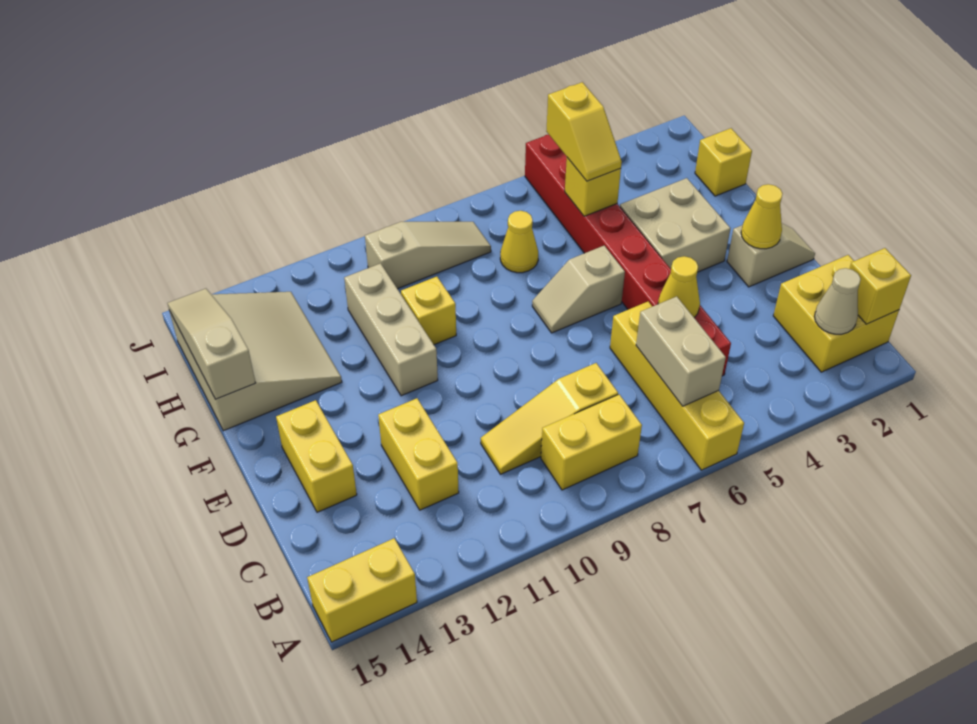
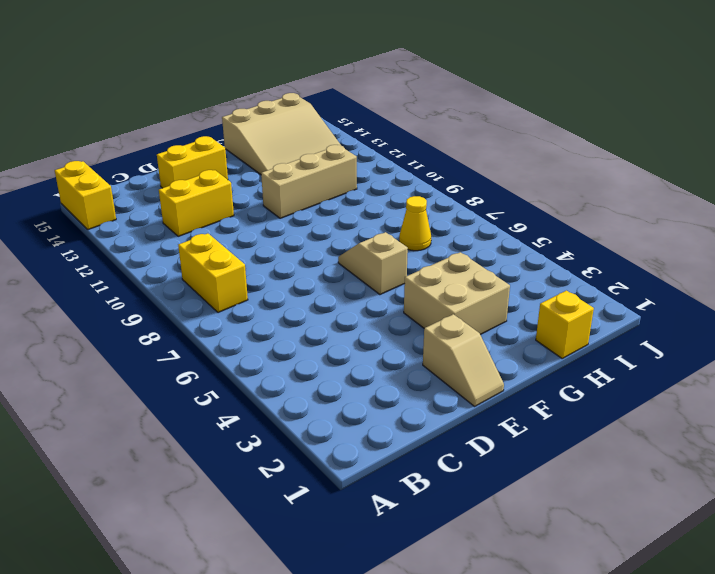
none -> yellow 1x4 brick [610,301,744,470]
none -> yellow 2x2 brick [773,255,899,372]
none -> red 1x8 brick [525,135,731,376]

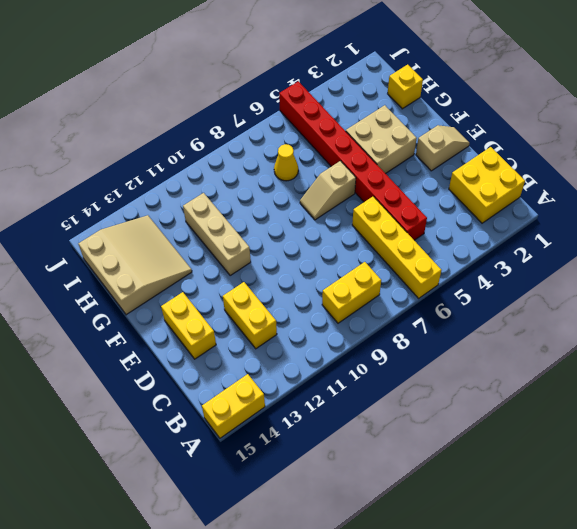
none -> yellow 1x3 slope [481,363,618,474]
none -> yellow 1x1 brick [401,277,456,345]
none -> tan 1x3 slope [365,222,491,289]

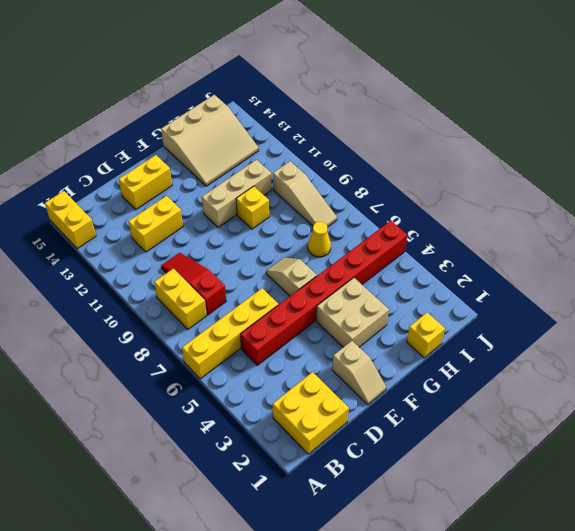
red 1x3 slope [161,253,226,315] -> yellow 1x3 slope [481,363,618,474]
none -> yellow 1x1 brick [850,248,911,324]
none -> tan 1x1 cone [814,268,861,334]
none -> tan 1x2 brick [636,296,726,406]

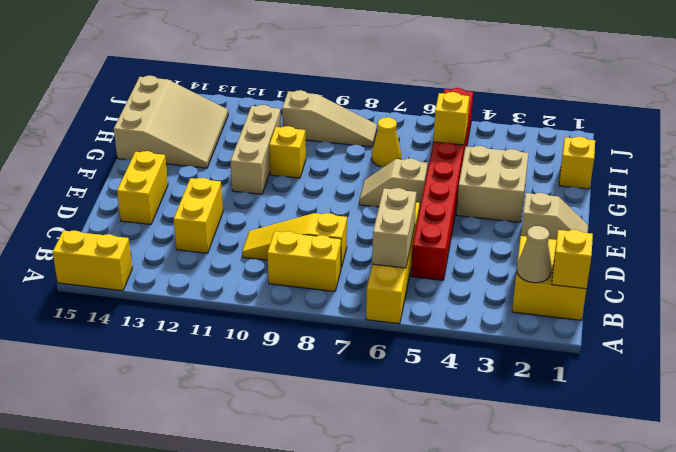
none -> yellow 1x1 cone [658,256,700,318]
none -> yellow 1x1 cone [741,184,783,249]
none -> tan 1x3 slope [168,289,255,399]

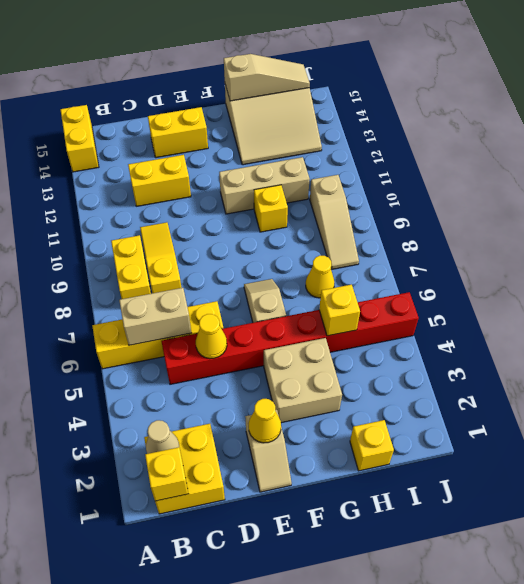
none -> yellow 1x2 slope [546,82,622,181]

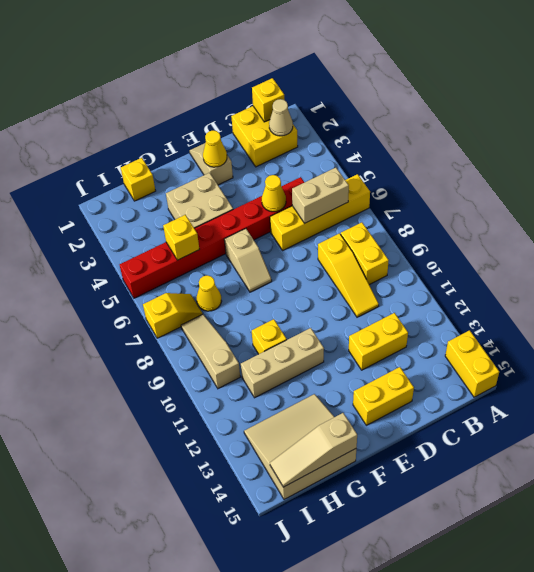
yellow 1x2 slope [143,293,203,338] -> yellow 1x2 slope moved to [546,82,622,181]

